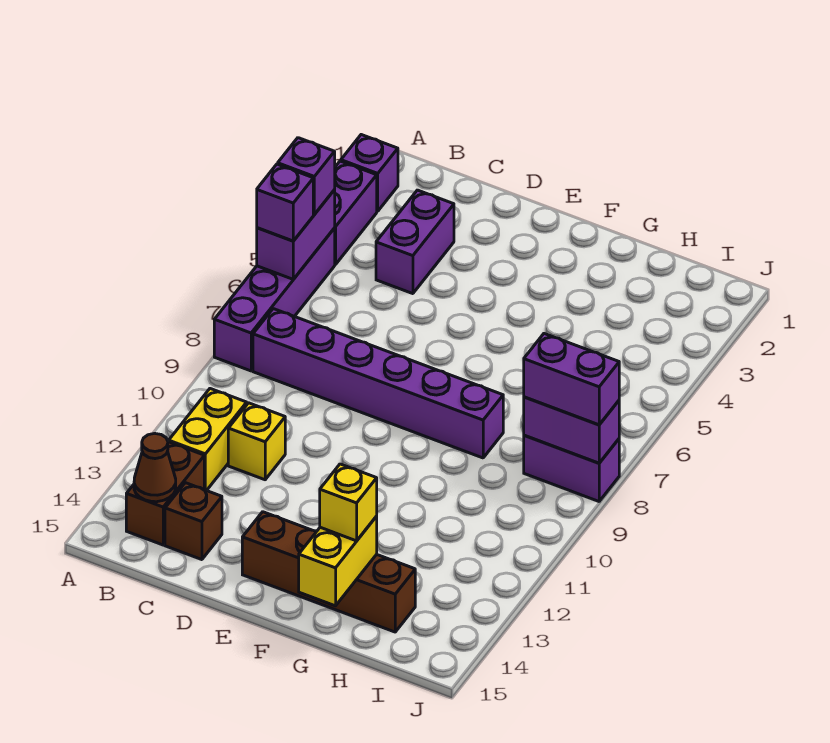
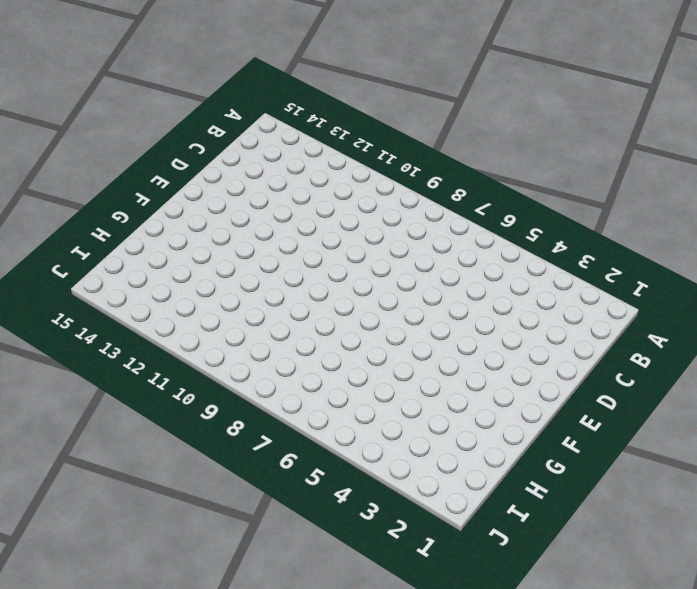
none -> purple 1x1 brick [341,135,398,211]
none -> purple 1x2 brick [334,161,377,265]
none -> purple 1x4 brick [214,228,335,371]

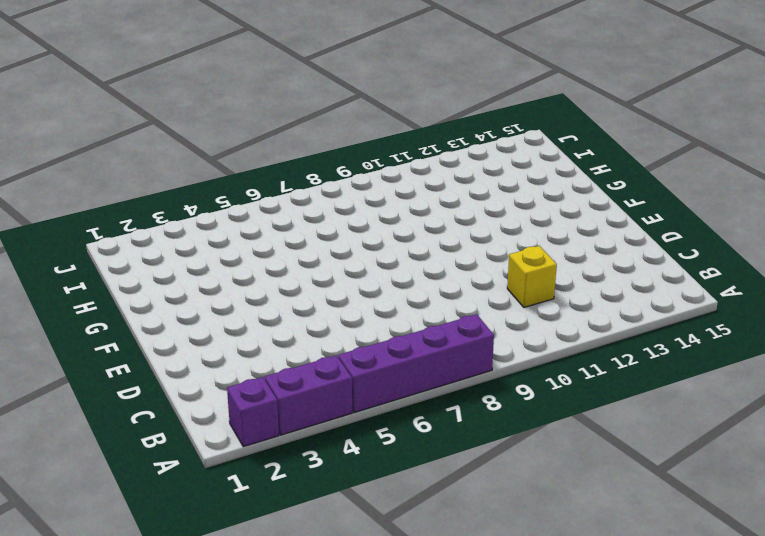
none -> purple 1x6 brick [253,309,503,458]
none -> yellow 1x2 brick [169,389,247,491]
none -> brown 1x2 brick [126,442,204,545]

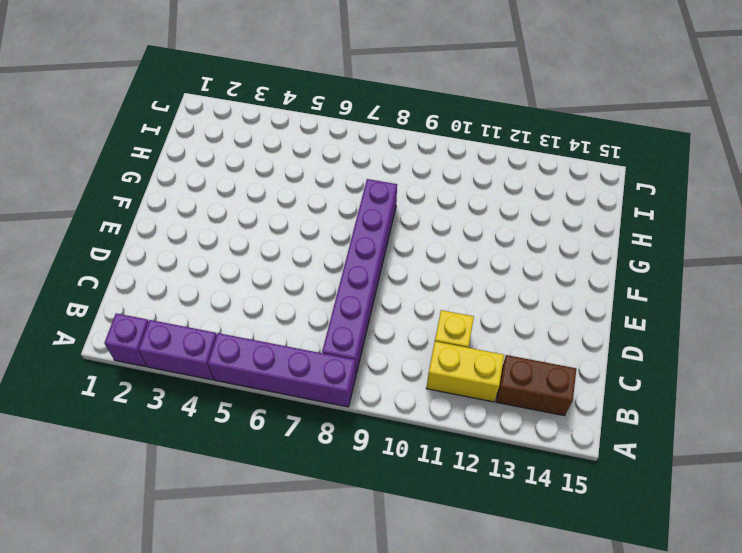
none -> purple 1x2 brick [376,190,454,294]
none -> brown 1x1 brick [165,483,222,560]
none -> brown 1x4 brick [242,512,415,632]

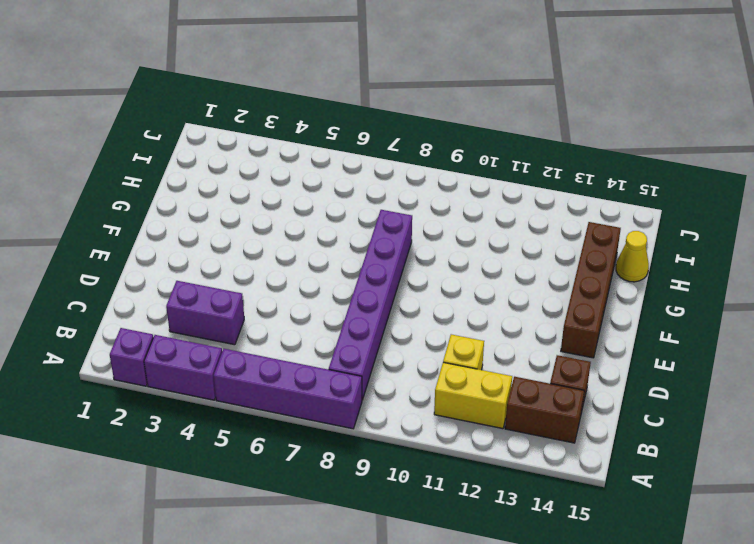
yellow 1x1 cone [616,231,649,282] -> none
none -> purple 1x2 brick [524,435,619,501]
none -> purple 1x2 brick [257,190,335,279]
none -> brown 1x1 cone [134,433,176,502]

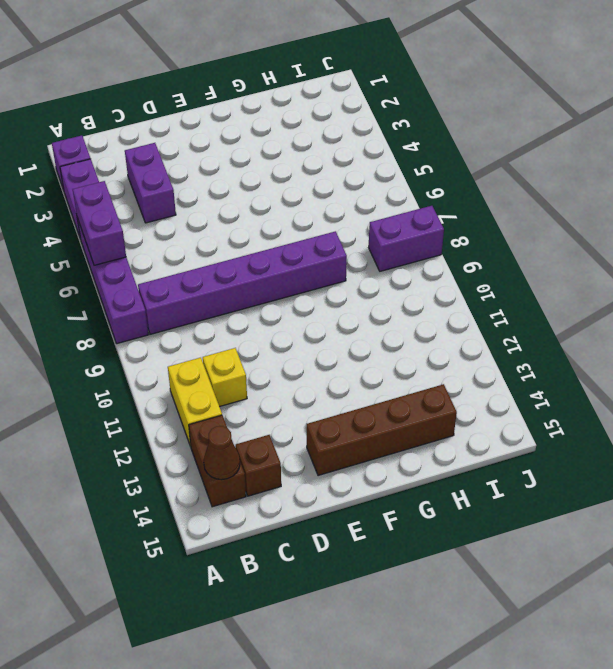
none -> yellow 1x2 brick [299,516,377,606]
none -> purple 1x2 brick [524,397,619,463]
none -> purple 1x1 brick [278,138,335,214]

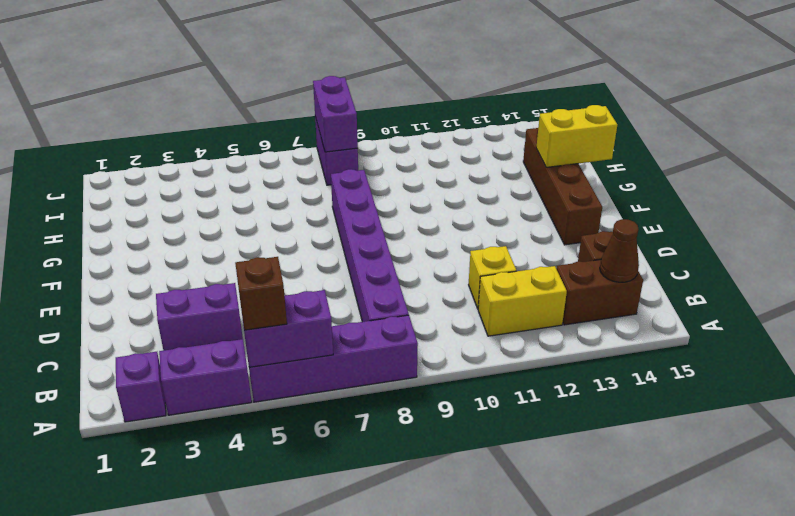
brown 1x1 brick [235,257,287,330] -> purple 1x1 brick [278,138,335,214]
none -> purple 1x1 brick [257,164,313,241]
none -> yellow 1x1 brick [320,464,377,541]
none -> purple 1x2 brick [524,334,619,425]

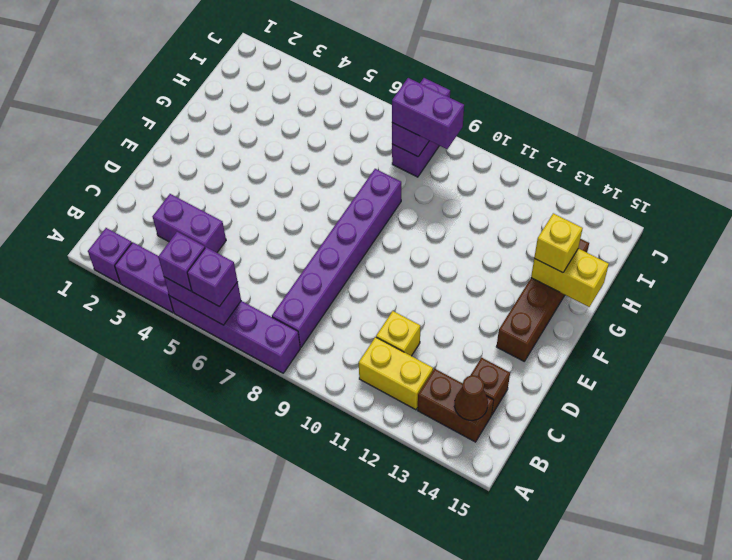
purple 1x2 brick [392,78,464,149] -> purple 1x2 brick turned to [524,334,619,425]

